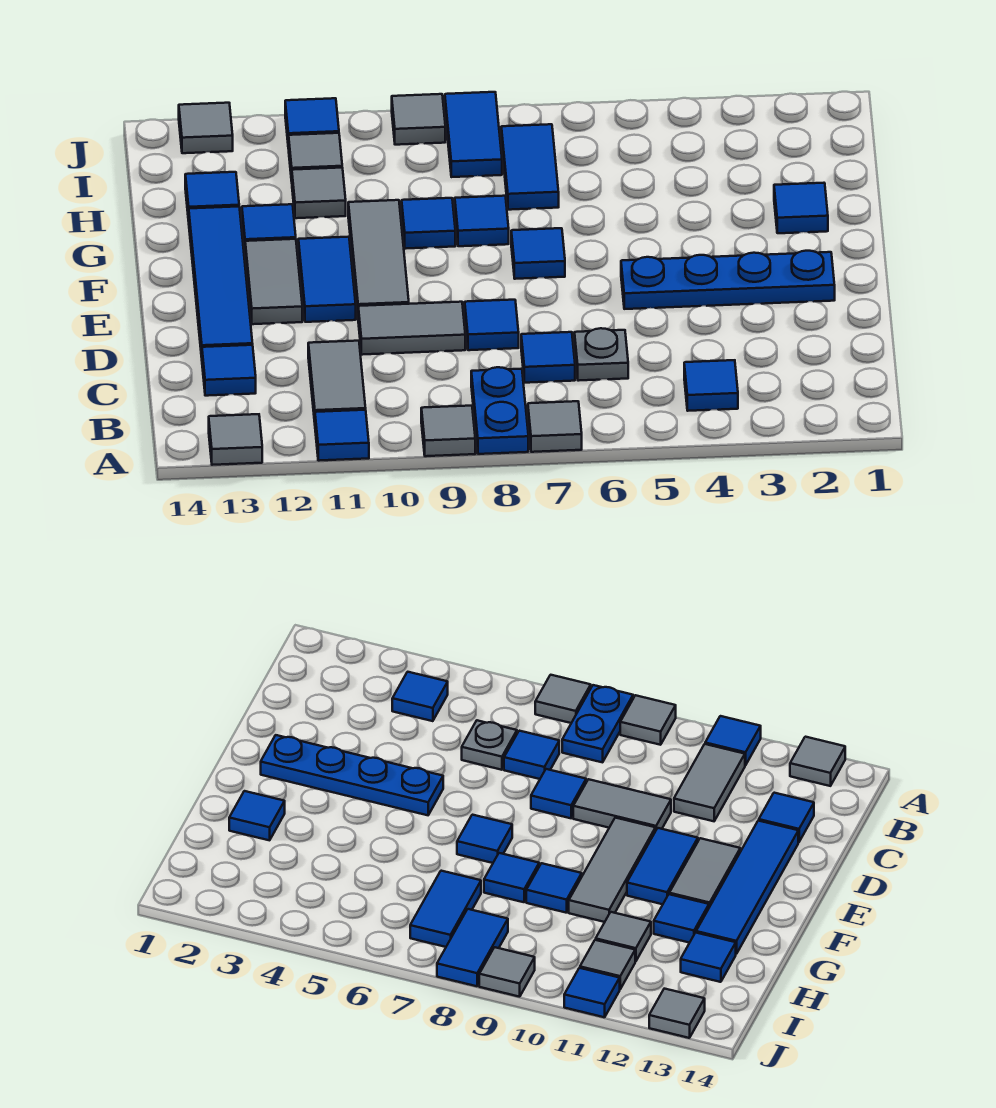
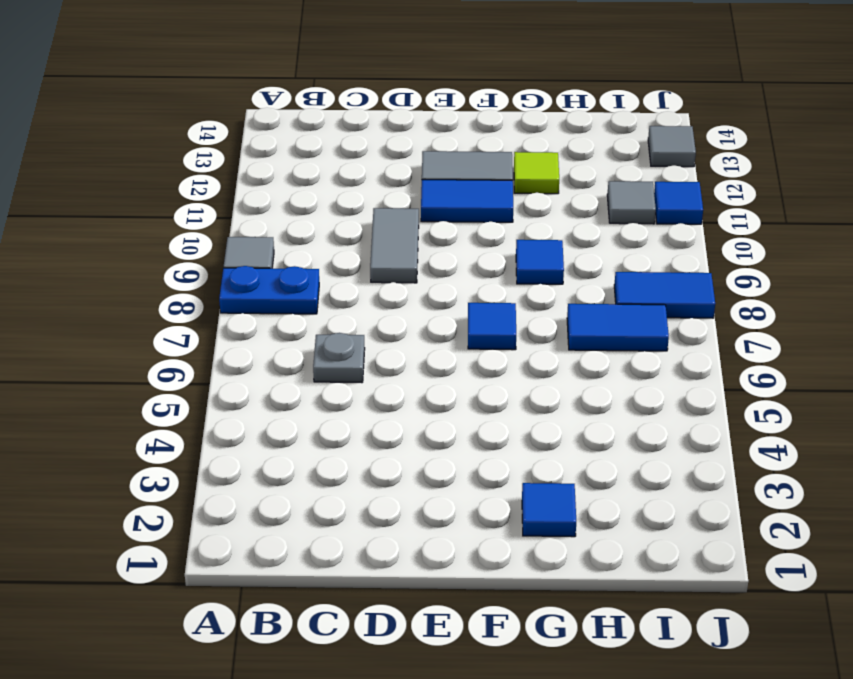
lime 1x1 tile [514,152,559,194] -> blue 1x1 tile [242,204,296,248]
none -> grey 1x1 tile [528,401,582,452]
none -> blue 1x1 tile [315,410,369,461]
none -> grey 1x1 tile [209,414,262,465]
none -> blue 1x1 tile [684,360,738,411]

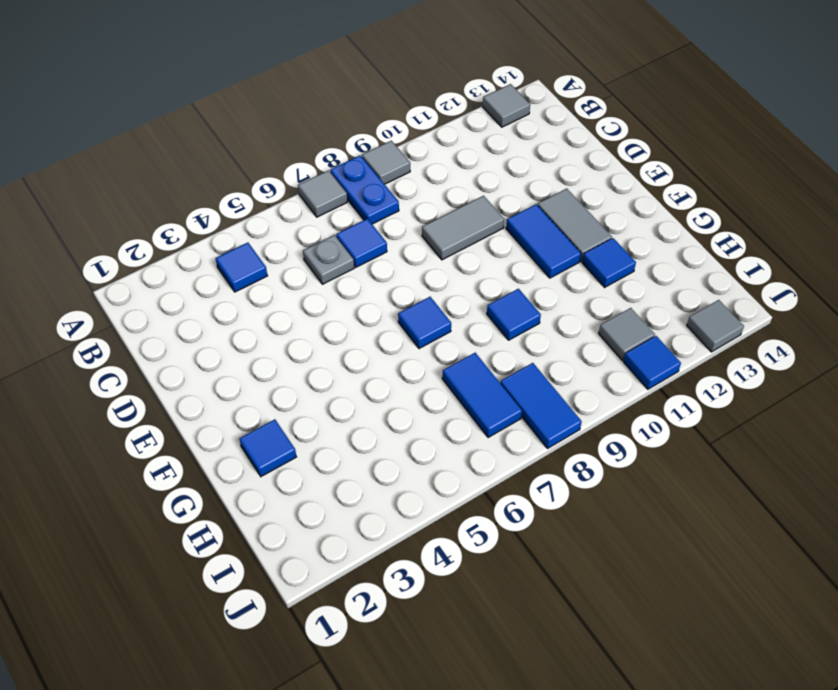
none -> blue 1x1 tile [315,410,369,461]
none -> grey 1x2 tile [308,341,366,422]
none -> blue 1x1 tile [202,345,256,396]
none -> blue 1x1 tile [465,300,519,350]

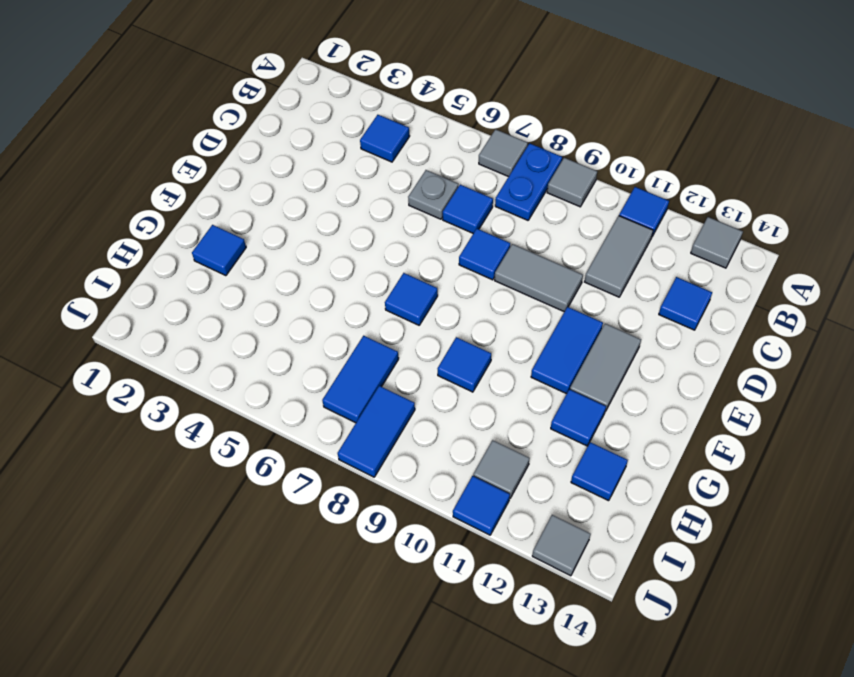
none -> blue 1x4 tile [189,207,253,357]
none -> blue 1x4 plate [621,251,835,309]
none -> grey 1x3 tile [348,200,409,313]
none -> blue 1x1 tile [455,196,509,246]

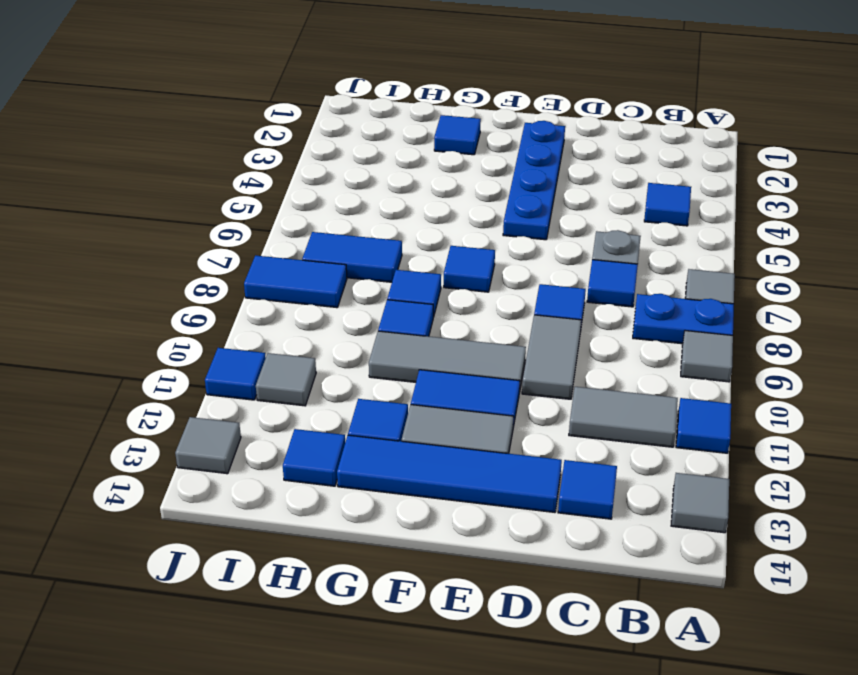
none -> grey 1x1 tile [292,168,346,218]
none -> grey 1x1 tile [392,94,445,145]

